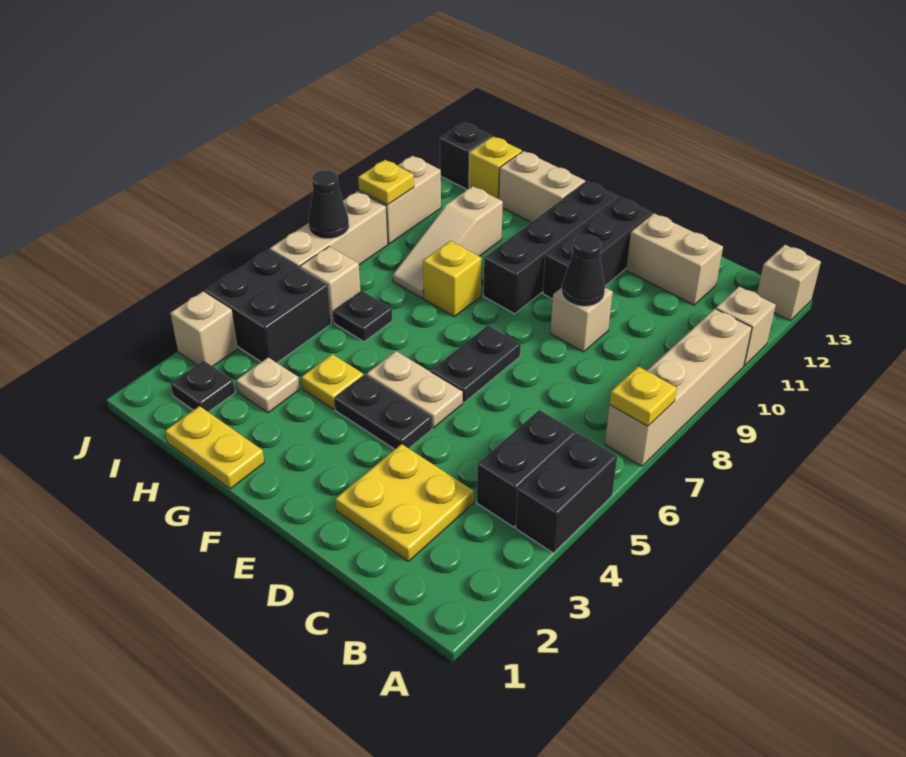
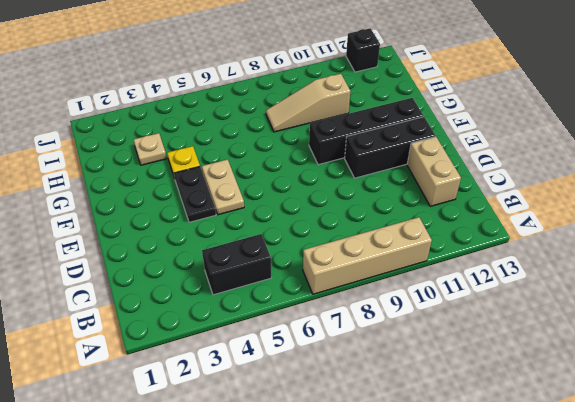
none -> black 1x2 brick [515,433,617,553]
none -> tan 1x1 brick [716,287,776,366]
none -> tan 1x1 brick [757,245,821,321]
none -> yellow 2x2 plate [335,444,474,561]

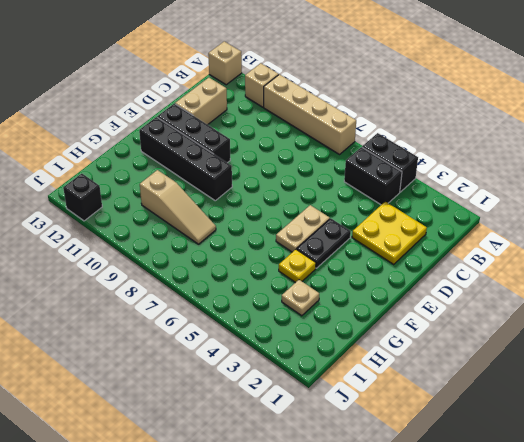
none -> tan 1x1 brick [550,287,613,352]
none -> black 1x2 plate [431,325,521,403]
none -> yellow 1x2 plate [165,406,264,489]
none -> yellow 1x1 brick [423,241,481,317]

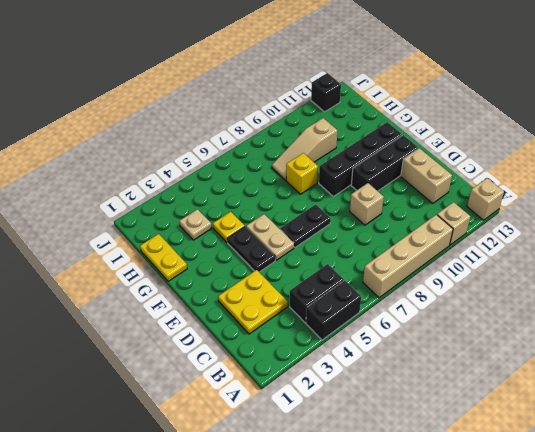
none -> tan 1x2 brick [499,151,585,222]
none -> black 1x1 plate [333,291,392,342]
none -> black 1x1 plate [171,361,235,412]
none -> black 2x2 brick [205,249,331,363]

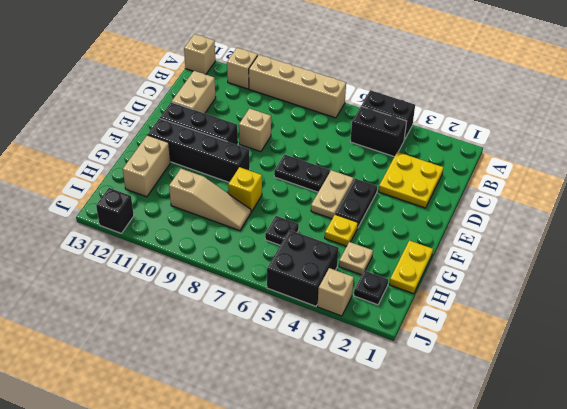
none -> tan 1x1 brick [300,246,361,323]
none -> yellow 1x1 brick [469,136,522,199]
none -> tan 1x3 brick [270,191,388,268]
none -> tan 1x2 brick [359,156,441,244]

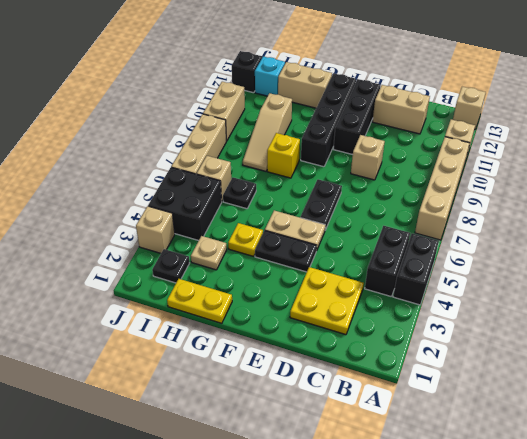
cyan 1x1 brick [255,57,285,96] -> yellow 1x1 brick [469,136,522,199]
none -> yellow 1x1 plate [610,367,677,426]
none -> black 1x1 cone [562,235,605,306]
none -> black 1x1 cone [308,170,349,239]
none -> yellow 1x1 plate [358,160,414,205]

